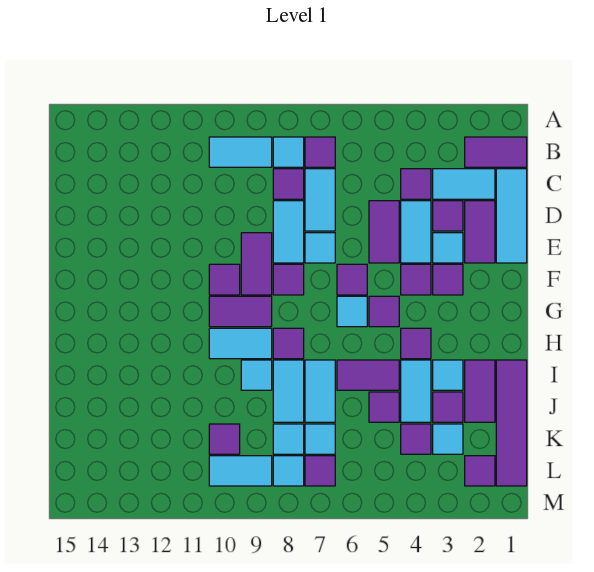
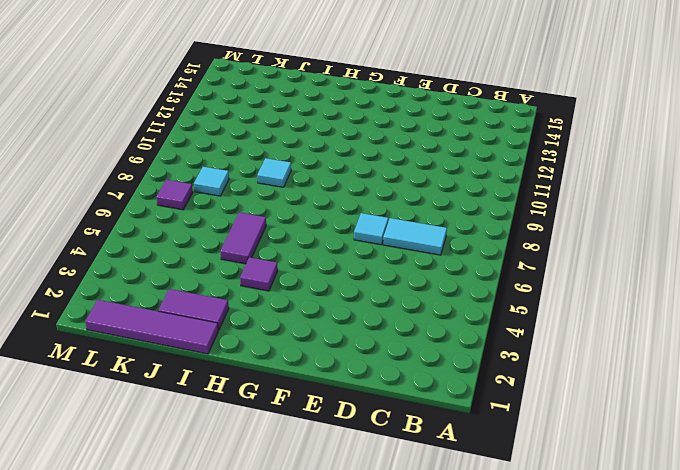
none -> purple 1x2 tile [465,137,527,167]
none -> purple 1x1 tile [305,137,335,167]
none -> cyan 1x1 tile [273,137,304,167]
none -> cyan 1x2 tile [209,137,272,167]

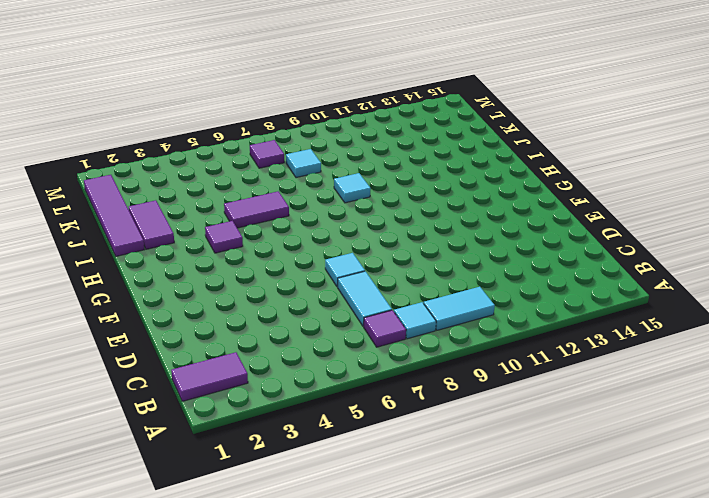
none -> cyan 1x3 tile [496,169,527,263]
none -> cyan 1x2 tile [433,169,495,199]
none -> purple 1x1 tile [401,169,431,199]
none -> purple 1x1 tile [273,169,304,199]

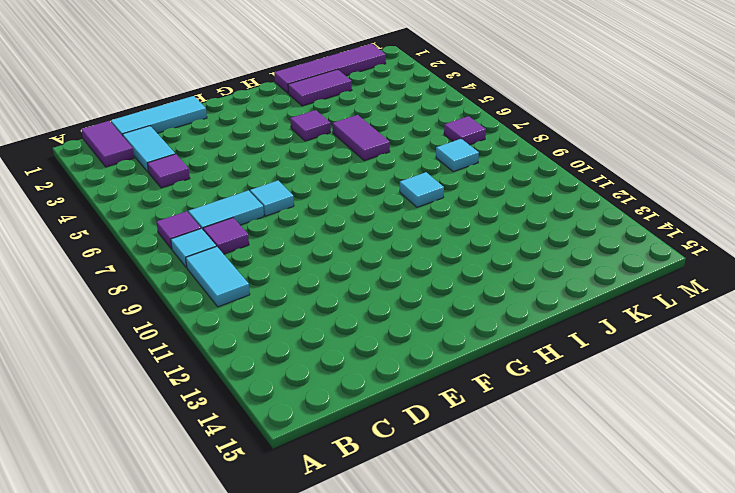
none -> purple 1x2 tile [465,201,495,263]
none -> purple 1x1 tile [433,201,463,231]
none -> cyan 1x2 tile [401,201,431,263]
none -> purple 1x2 tile [369,201,399,263]

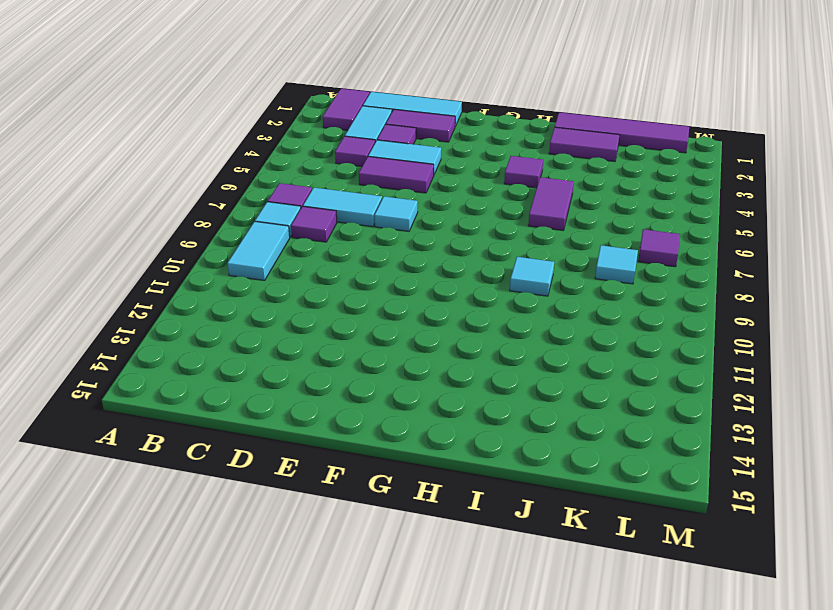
none -> cyan 1x2 tile [273,201,304,263]
none -> cyan 1x1 tile [433,233,463,263]
none -> purple 1x2 tile [241,233,272,295]
none -> purple 1x1 tile [433,264,463,295]

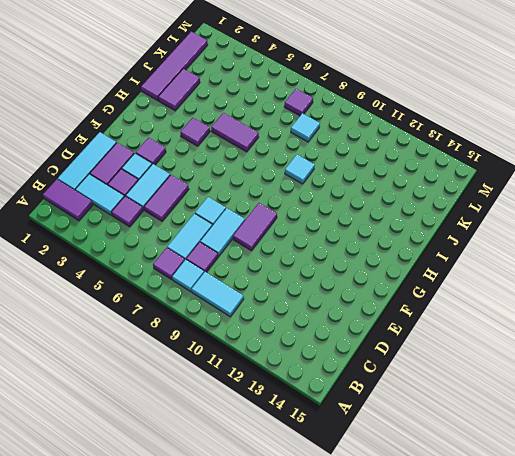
none -> purple 1x1 tile [401,264,431,295]
none -> purple 1x1 tile [337,264,367,295]
none -> purple 1x1 tile [273,264,304,295]
none -> purple 1x1 tile [209,264,240,295]

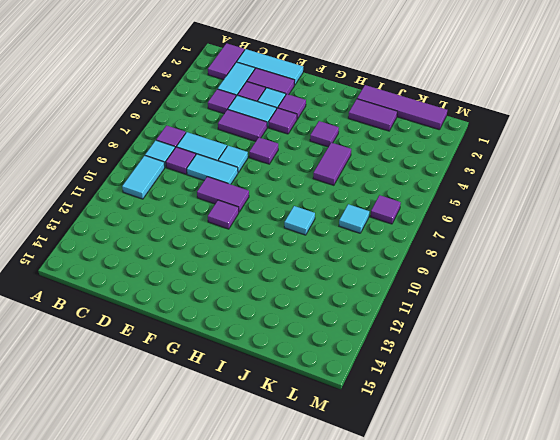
none -> purple 1x1 tile [273,264,304,295]
none -> purple 1x1 tile [369,296,399,327]
none -> cyan 1x1 tile [337,296,367,327]
none -> purple 1x2 tile [209,296,272,327]

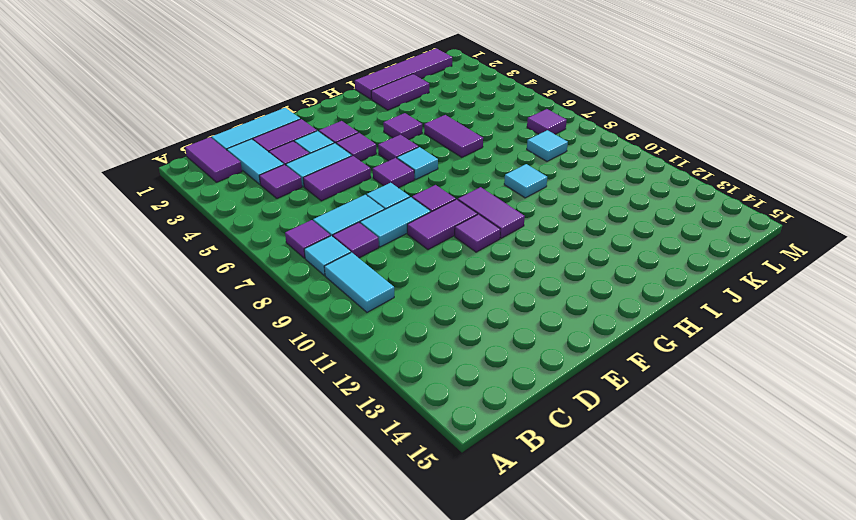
none -> purple 1x1 tile [273,328,304,359]
none -> cyan 1x2 tile [209,328,272,359]
none -> cyan 1x1 tile [433,360,463,390]
none -> cyan 1x2 tile [401,360,431,422]

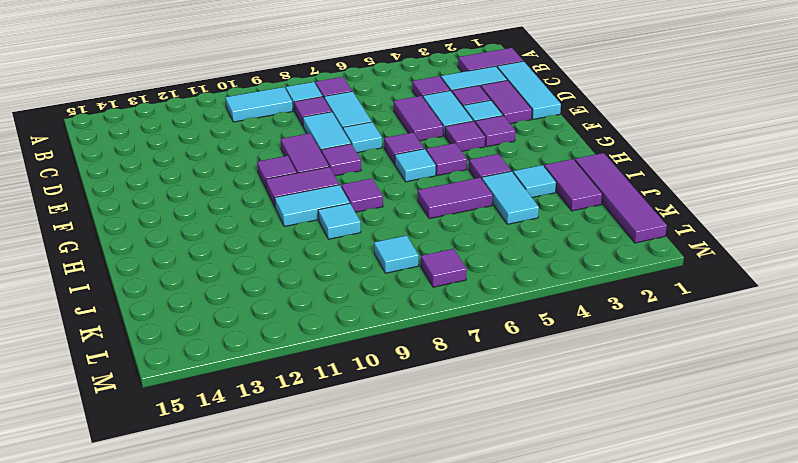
none -> cyan 1x2 tile [305,360,335,422]
none -> cyan 1x2 tile [273,360,304,422]
none -> purple 1x1 tile [433,392,463,422]
none -> purple 1x1 tile [369,392,399,422]

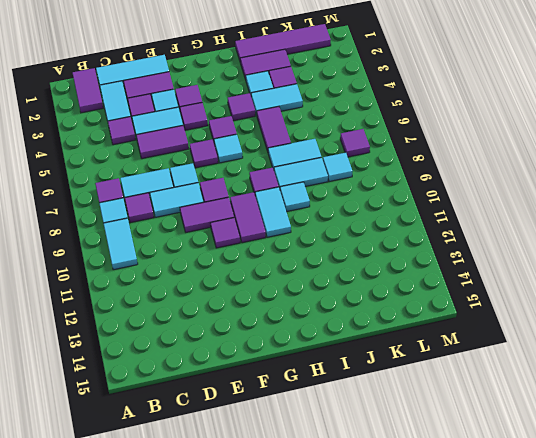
none -> purple 1x1 tile [369,392,399,422]
none -> cyan 1x1 tile [433,424,463,454]
none -> purple 1x1 tile [401,424,431,454]
none -> cyan 1x1 tile [305,424,335,454]

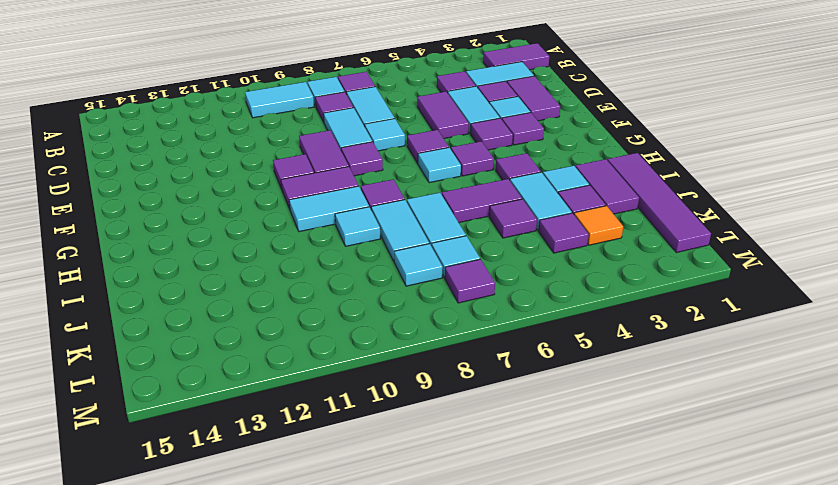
orange 1x1 tile [574,206,623,245] -> cyan 1x1 tile [433,424,463,454]
none -> cyan 1x3 tile [496,169,527,263]
none -> purple 1x1 tile [209,424,240,454]
none -> purple 1x1 tile [465,456,495,486]
none -> cyan 1x1 tile [273,456,304,486]

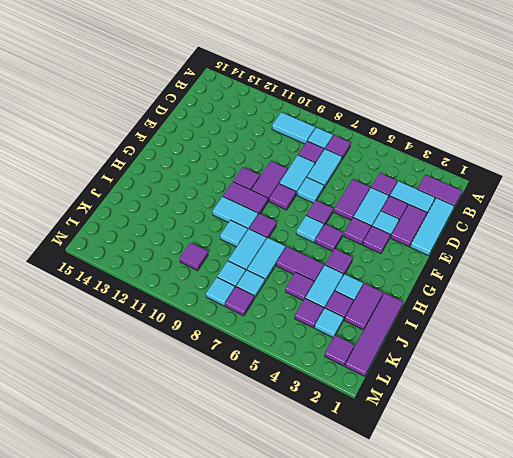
none -> cyan 1x2 tile [209,456,272,486]

